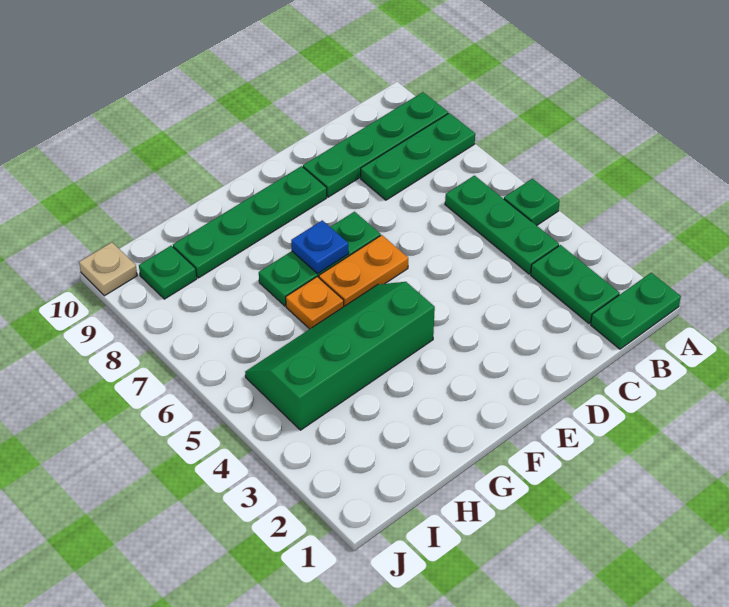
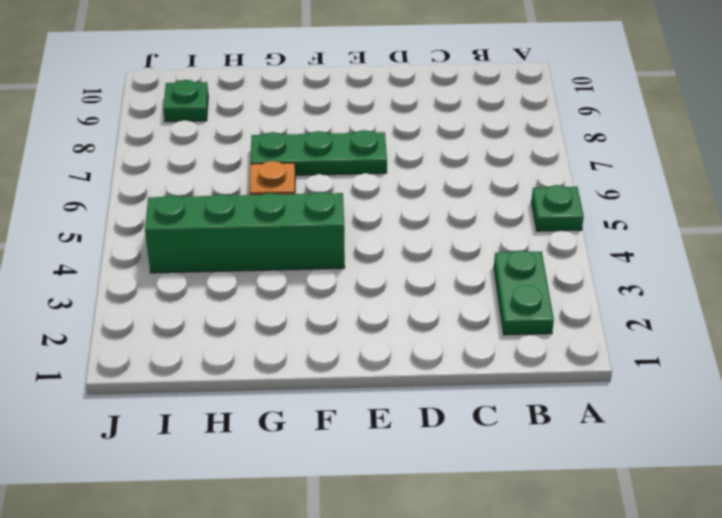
none -> green 1x2 plate [591,273,681,349]
none -> green 1x3 plate [361,113,475,200]
none -> green 1x4 plate [303,92,448,197]

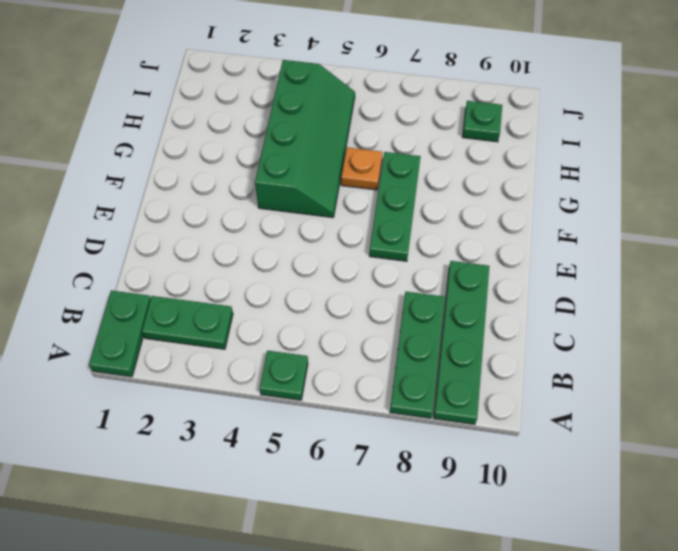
none -> green 1x3 plate [445,176,559,274]
none -> orange 1x2 plate [319,235,408,306]
none -> green 1x4 plate [173,166,327,278]

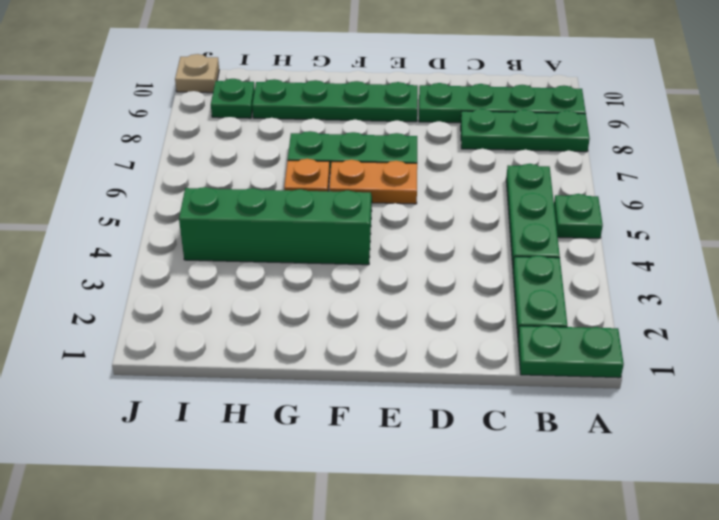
none -> blue 1x1 plate [291,220,349,274]

